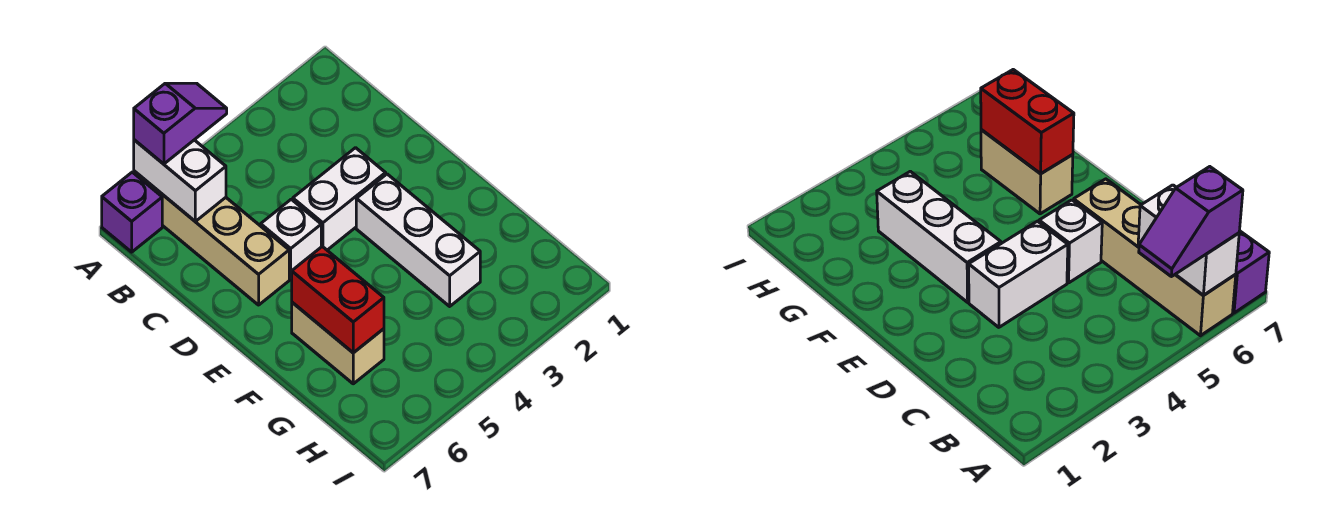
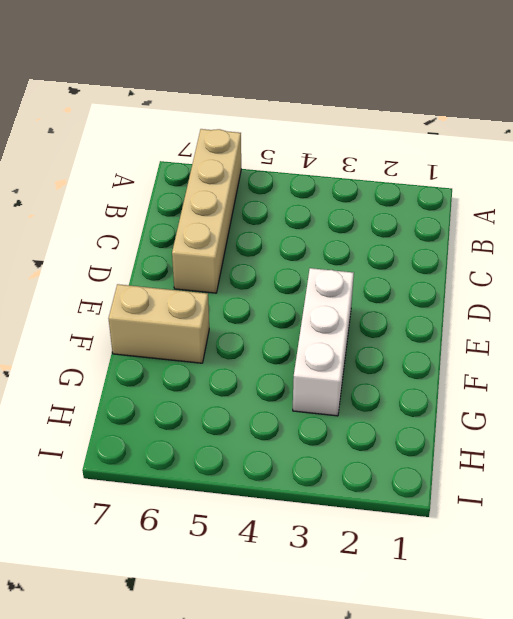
tan 1x2 brick [109,284,209,363] -> tan 1x2 brick turned to [292,302,384,384]
none -> purple 1x1 brick [102,172,162,252]
none -> white 1x2 brick [293,148,386,250]

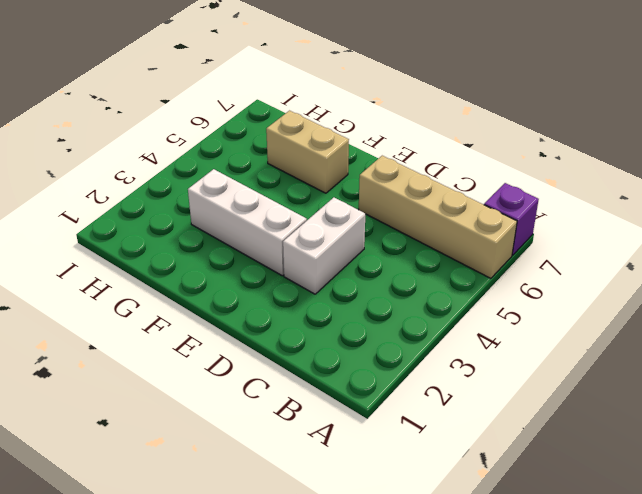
none -> white 1x1 brick [261,199,321,279]
none -> white 1x2 brick [134,140,226,221]

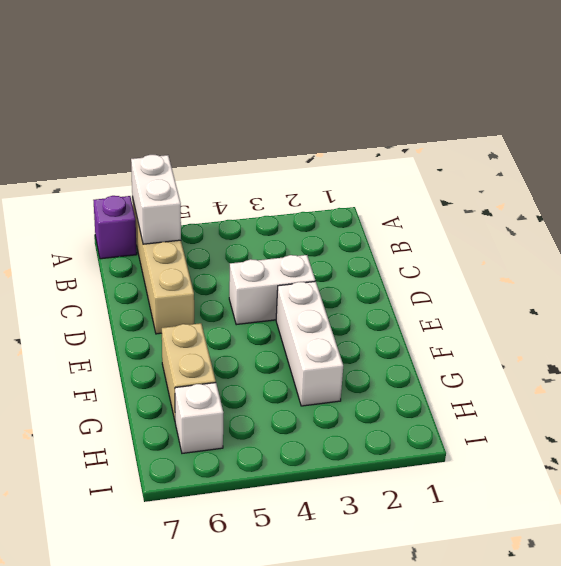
white 1x1 brick [175,383,224,453] -> white 1x1 brick moved to [261,199,321,279]
none -> red 1x2 brick [292,246,384,353]
none -> purple 1x2 slope [134,83,227,164]

